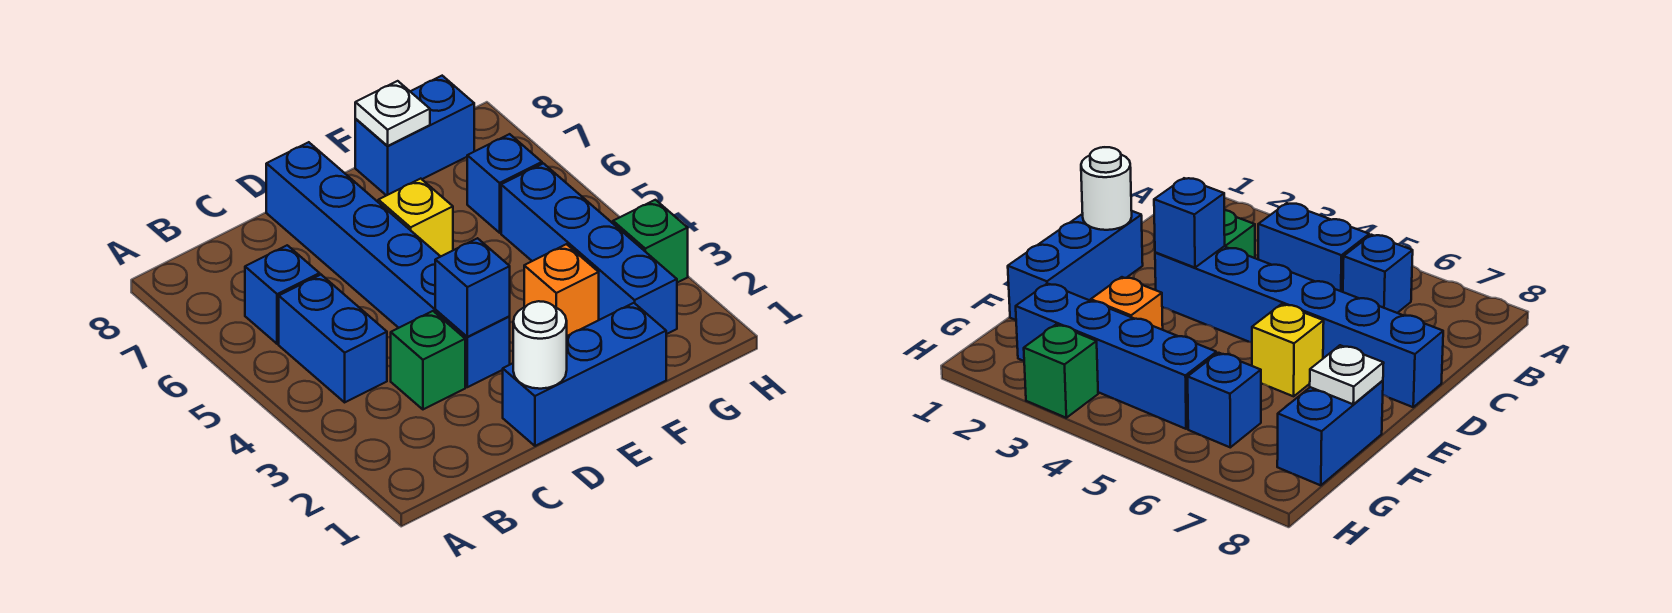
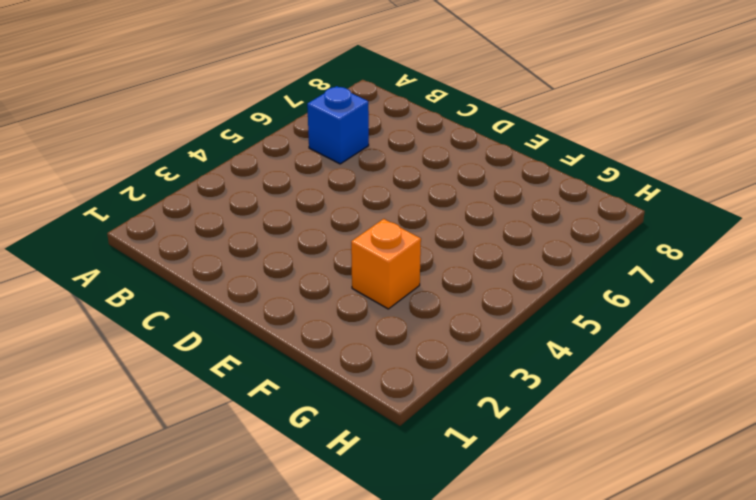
none -> blue 1x2 brick [279,275,387,402]
none -> green 1x1 brick [391,311,465,409]
none -> blue 1x3 brick [503,303,666,446]

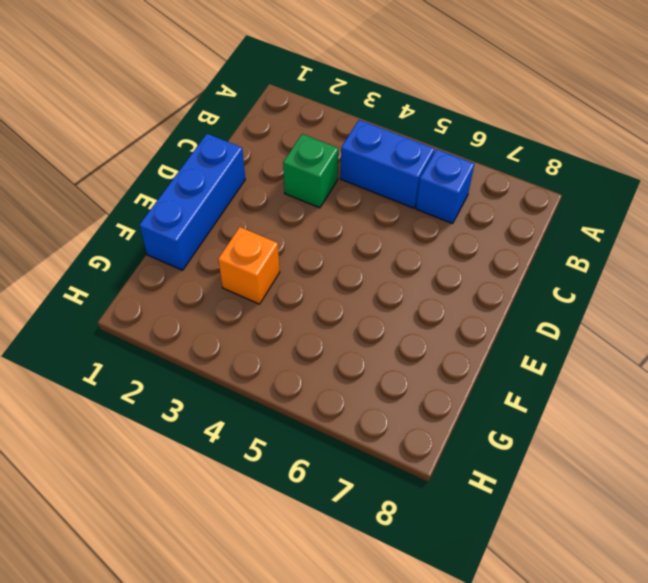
none -> blue 1x6 brick [266,142,510,387]
none -> yellow 1x1 brick [378,179,453,256]
none -> blue 1x2 brick [355,76,474,196]

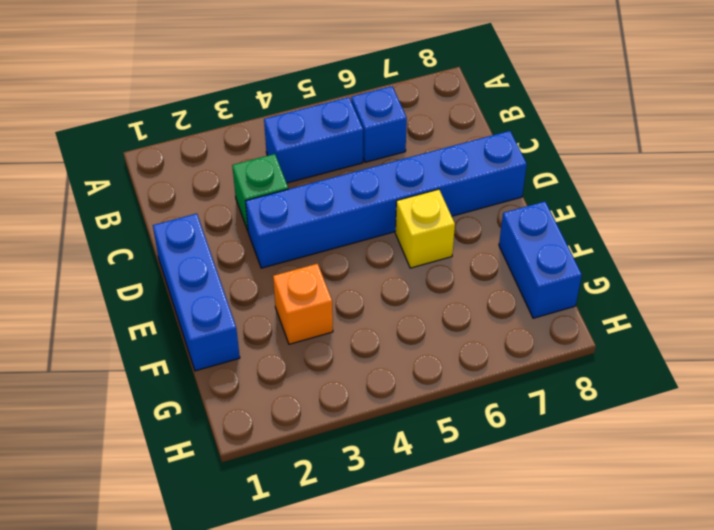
none -> blue 1x4 brick [501,163,677,334]
none -> blue 1x1 brick [467,134,542,233]
none -> green 1x1 brick [613,200,688,283]

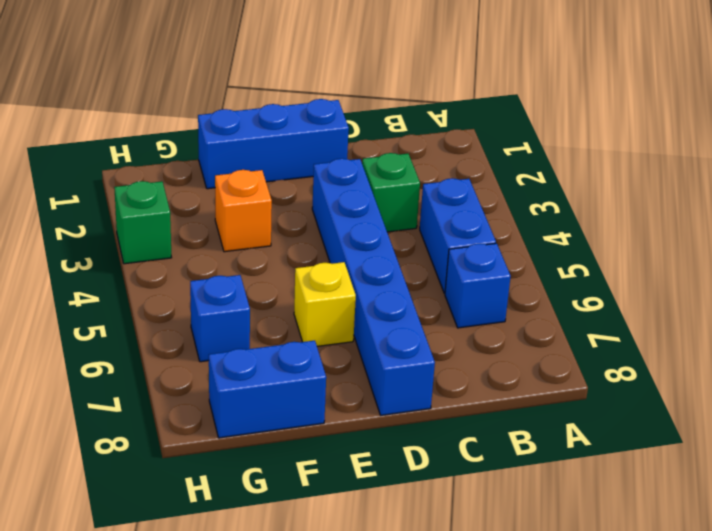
none -> blue 1x4 brick [501,163,677,334]
none -> white 1x1 round brick [513,301,567,389]
none -> blue 1x1 brick [435,238,510,337]

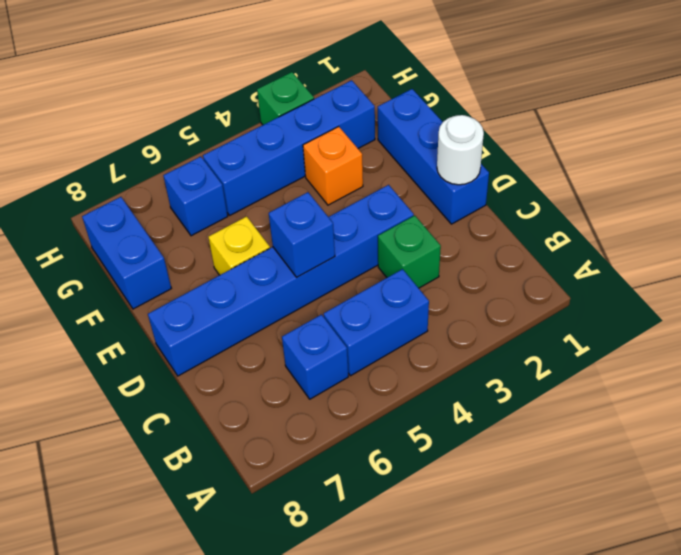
blue 1x1 brick [269,192,335,277] -> blue 1x1 brick moved to [435,238,510,337]
none -> white 1x1 plate [355,81,430,146]

